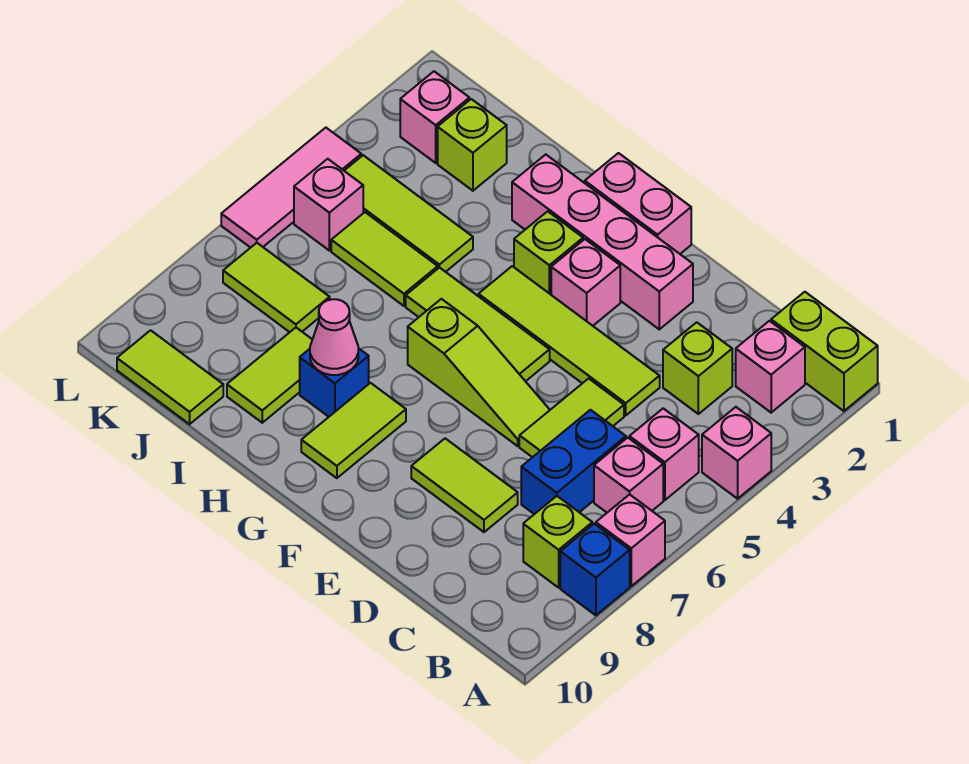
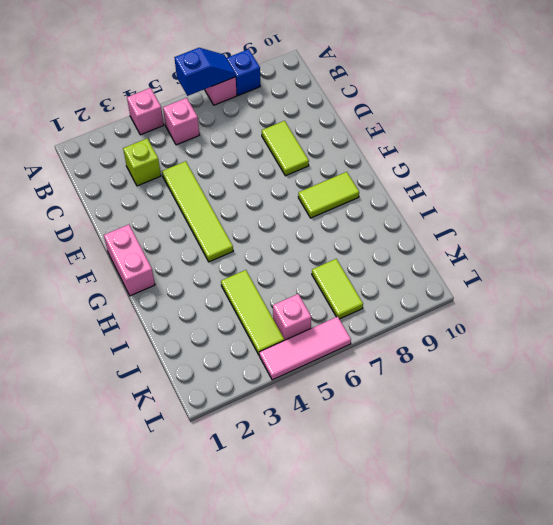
blue 1x2 slope [174,48,236,96] -> none
none -> lime 1x2 brick [771,292,878,411]
none -> pink 1x1 brick [736,321,805,413]
none -> pink 1x1 brick [594,438,663,512]
none -> lime 1x1 brick [523,496,592,588]

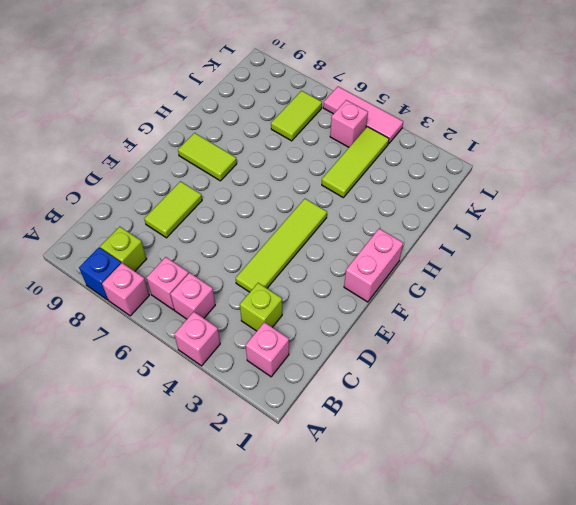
none -> lime 1x2 brick [771,292,878,411]
none -> blue 1x2 brick [521,410,626,514]
none -> lime 1x2 tile [519,379,624,457]
none -> pink 1x4 brick [512,155,693,329]

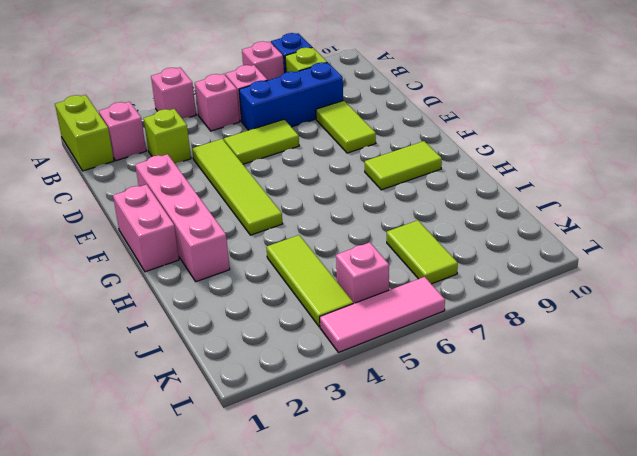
blue 1x3 brick [239,62,343,130] -> blue 1x2 brick [521,410,626,514]
none -> lime 1x3 slope [408,299,550,446]
none -> pink 1x1 brick [551,239,620,326]
none -> lime 1x3 tile [406,267,550,381]
none -> lime 1x1 brick [514,211,583,294]

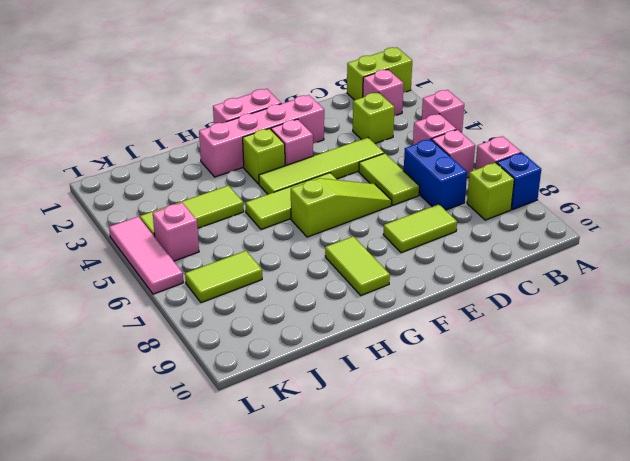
none -> blue 1x1 brick [300,348,369,417]
none -> lime 1x2 tile [331,212,438,306]
none -> lime 1x2 tile [227,328,312,423]
none -> lime 1x1 brick [438,99,507,191]

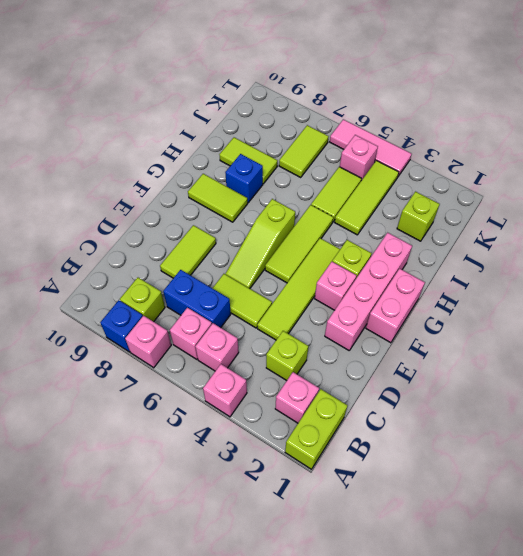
none -> lime 1x2 tile [117,330,223,424]
none -> pink 1x1 brick [400,71,469,163]
none -> pink 1x1 cone [310,299,358,375]

